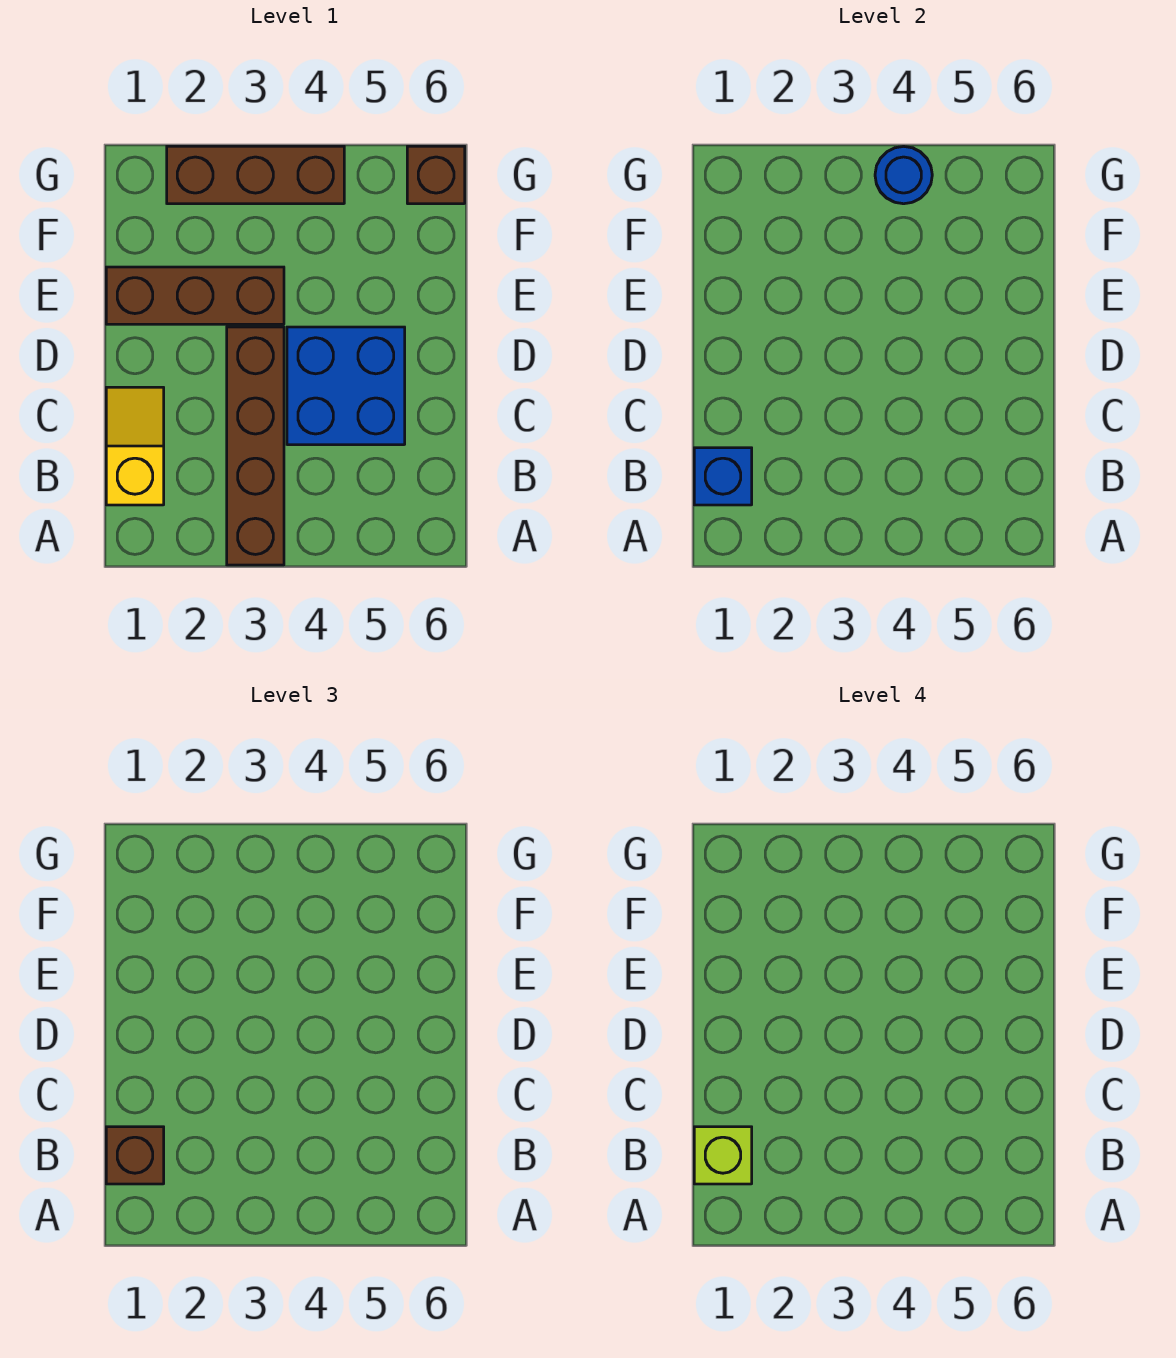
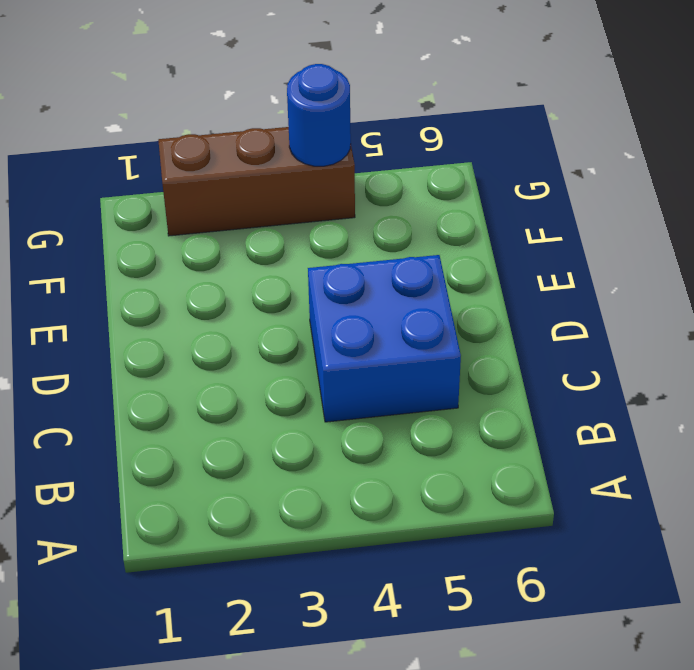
none -> brown 1x4 brick [227,327,284,565]
none -> yellow 1x2 slope [106,387,164,505]

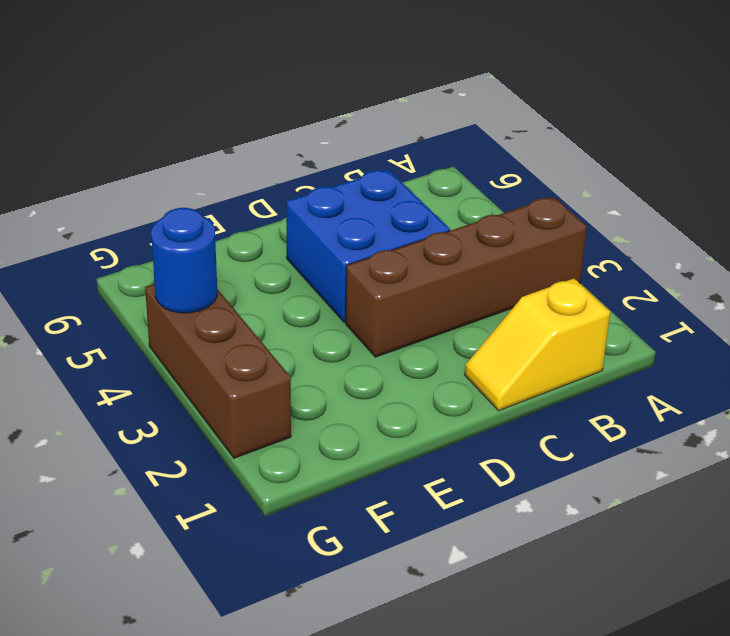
none -> brown 1x3 brick [106,267,284,324]
none -> brown 1x1 brick [407,146,465,204]

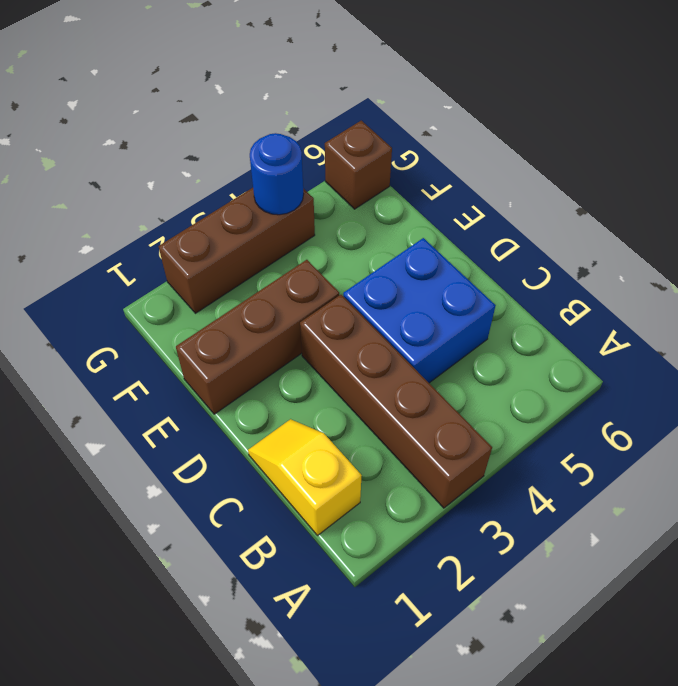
none -> blue 1x1 brick [694,448,752,505]
none -> brown 1x1 brick [106,1127,164,1184]

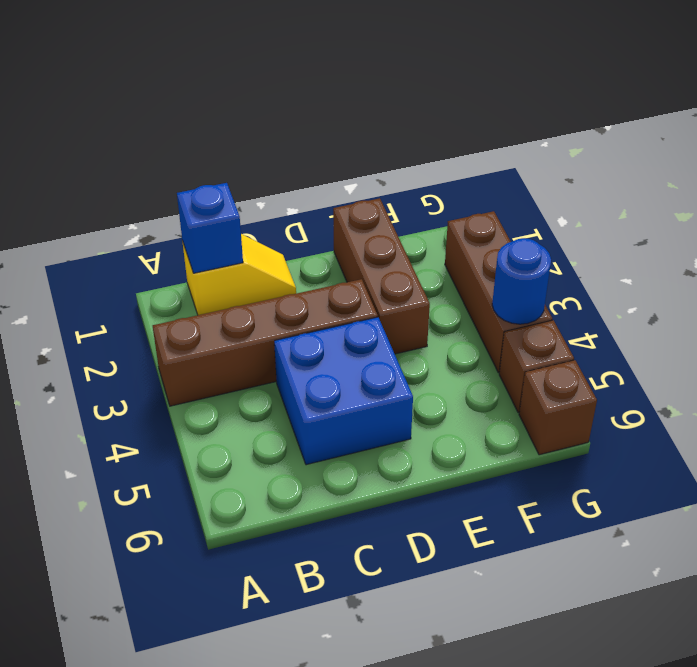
brown 1x1 brick [499,320,574,413] -> brown 1x1 brick moved to [106,1127,164,1184]
none -> lime 1x1 brick [694,1127,752,1184]

